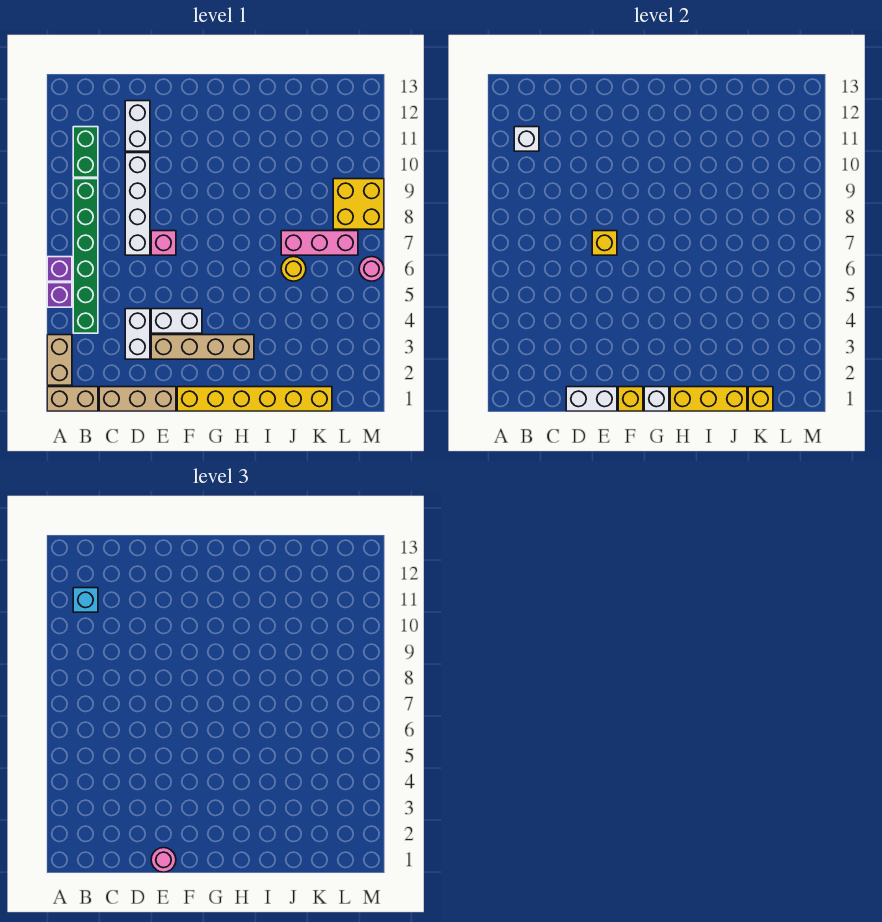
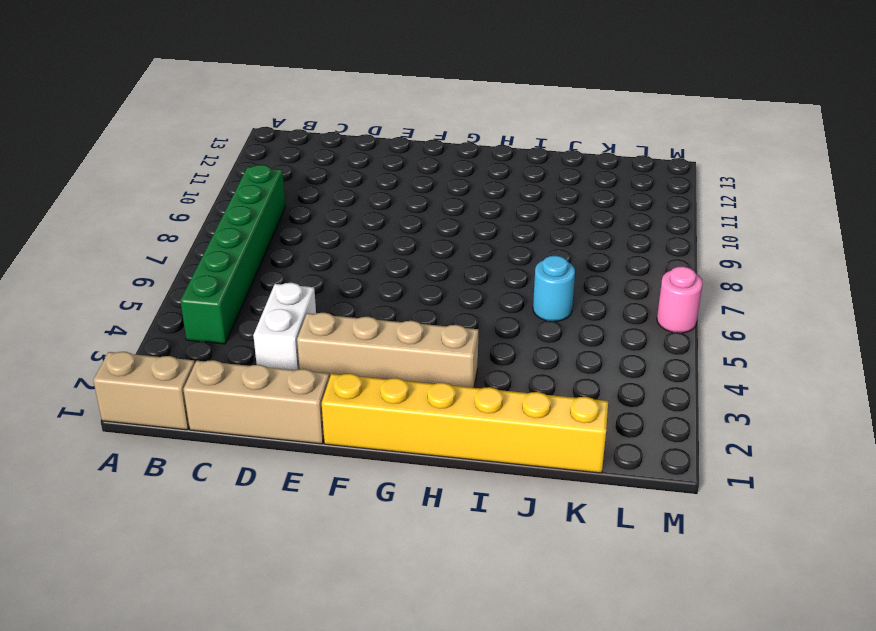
cyan 1x1 round brick [533,256,575,321] -> yellow 1x1 round brick [281,257,306,281]
none -> tan 1x2 brick [47,335,72,385]
none -> purple 1x1 brick [47,283,72,307]
none -> purple 1x1 brick [47,257,72,281]

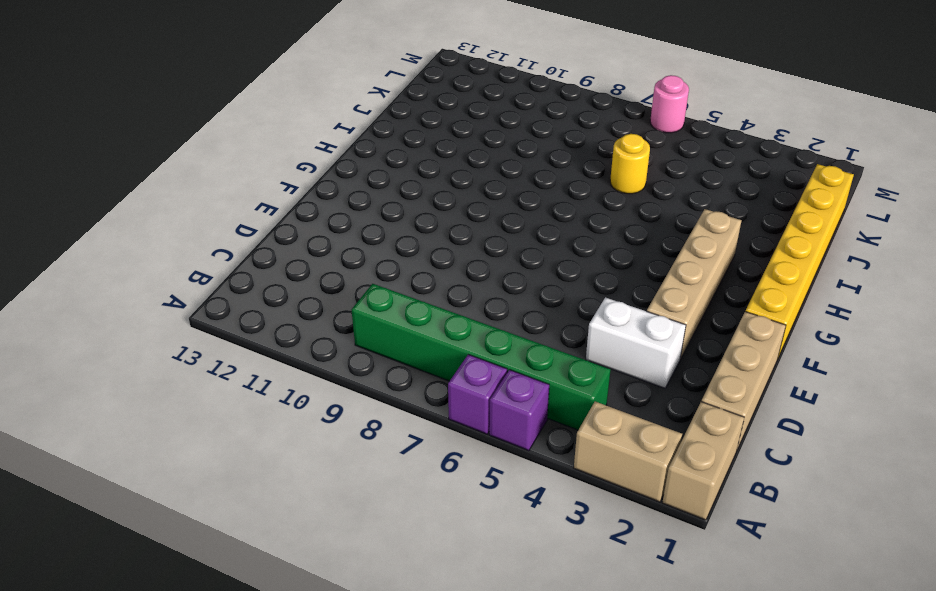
none -> green 1x2 brick [73,127,98,177]
none -> white 1x4 brick [125,153,150,255]
none -> white 1x2 brick [125,101,150,151]

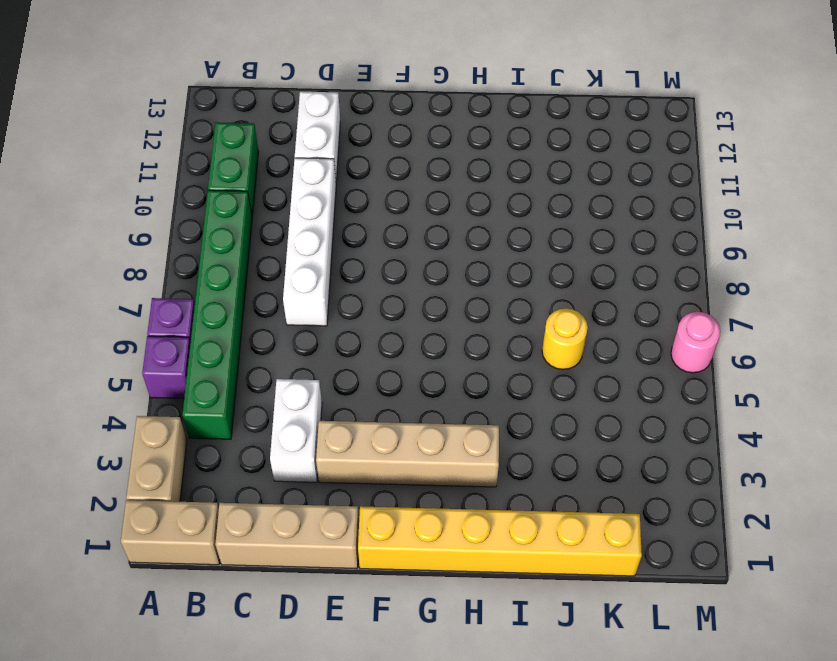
none -> white 1x2 brick [151,309,202,333]
none -> pink 1x1 brick [151,231,176,255]
none -> pink 1x3 brick [281,231,358,255]

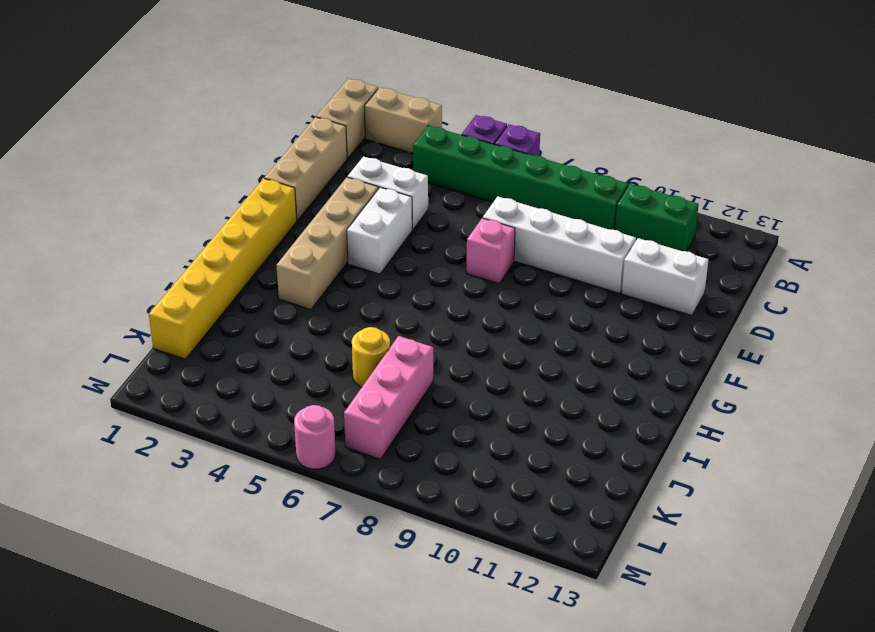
none -> yellow 2x2 brick [333,179,384,229]
none -> white 1x1 brick [514,127,539,151]
none -> white 1x2 brick [566,387,617,411]

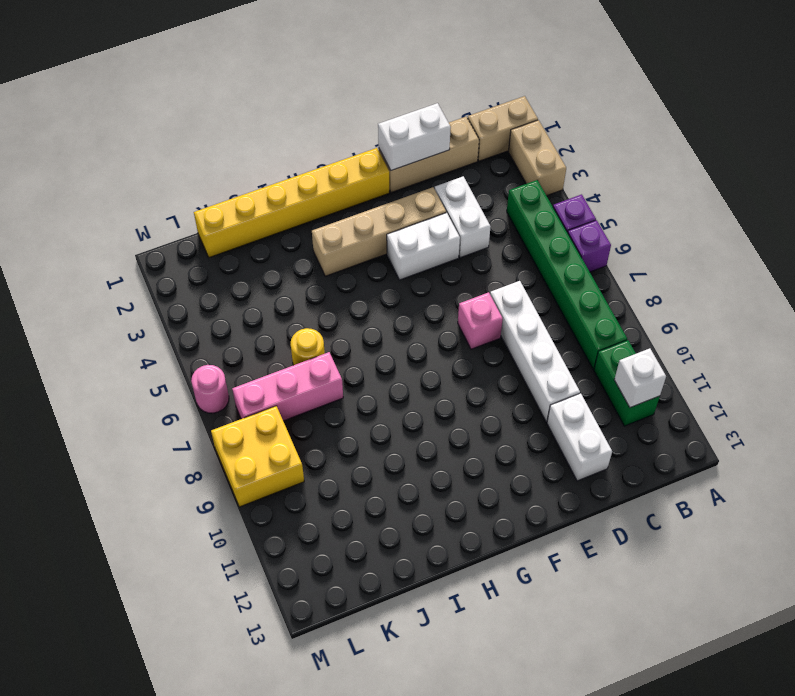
none -> yellow 1x1 brick [592,231,617,255]
none -> yellow 1x1 brick [618,387,643,411]
none -> white 1x1 brick [644,387,669,411]

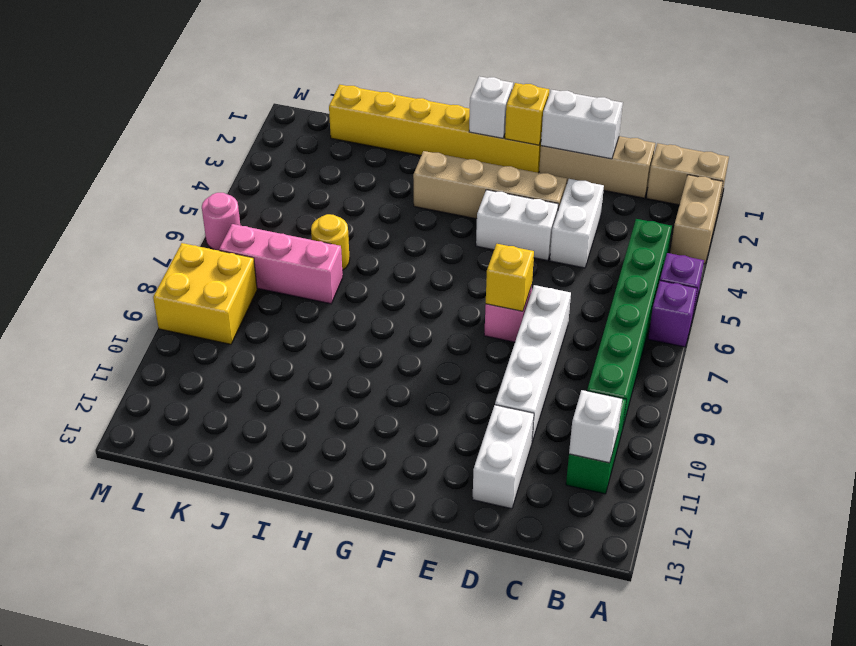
none -> yellow 1x3 brick [670,387,747,411]
none -> yellow 1x1 brick [748,387,773,411]
none -> cyan 1x1 brick [73,588,98,612]

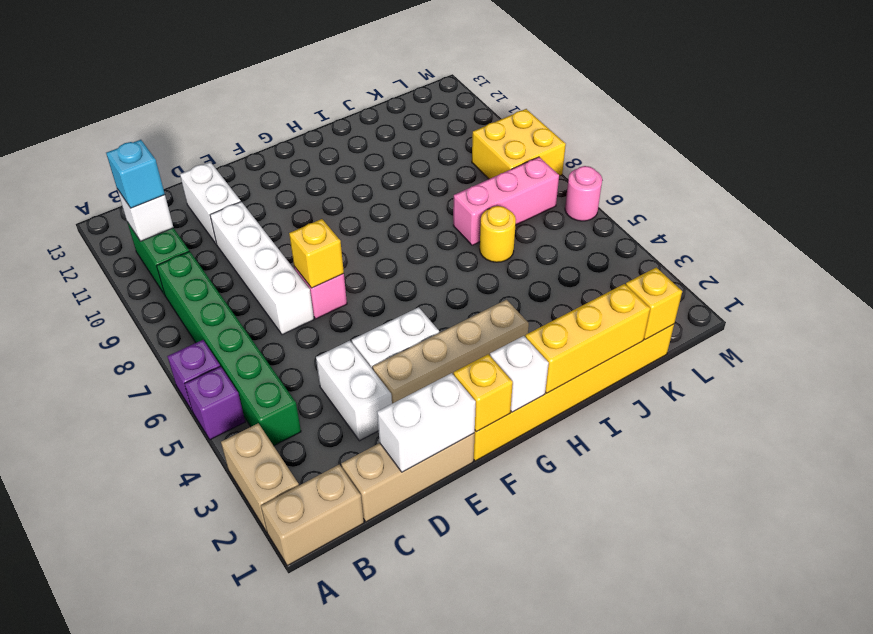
none -> pink 1x1 round brick [151,848,176,872]

